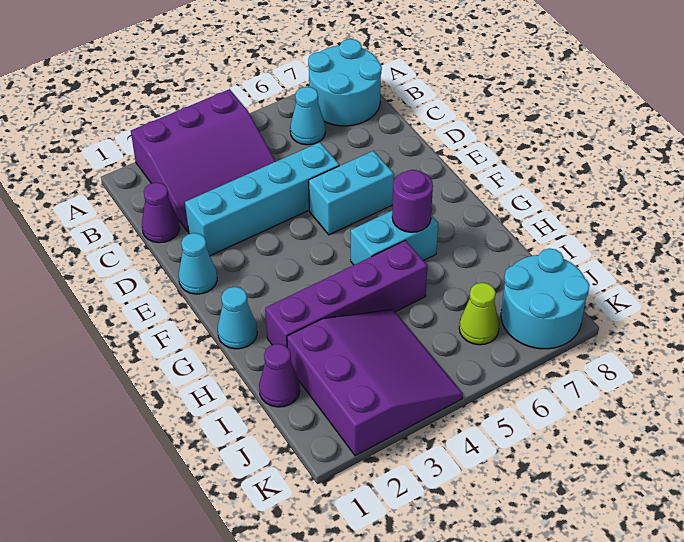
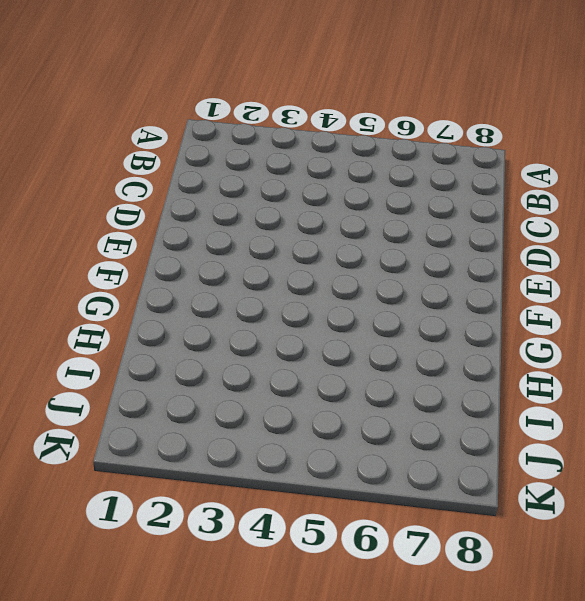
none -> purple 3x3 slope [131,89,276,232]
none -> cyan 2x2 round brick [308,39,382,126]
none -> cyan 1x1 cone [290,87,325,145]

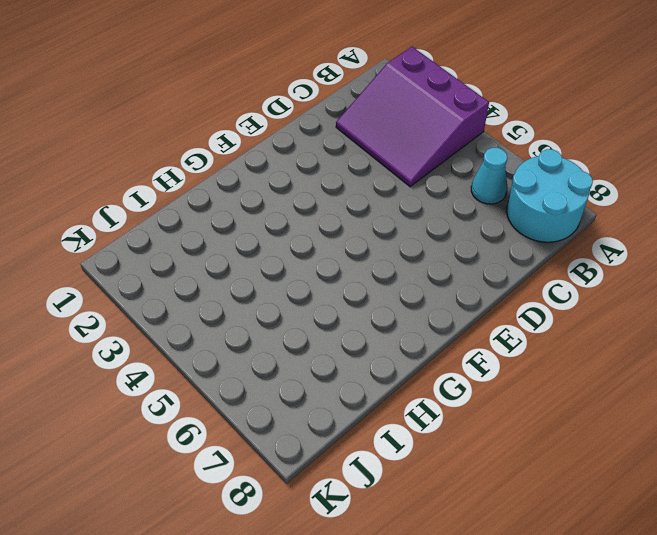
none -> purple 1x1 cone [142,183,180,243]
none -> cyan 1x4 brick [185,142,339,256]
none -> cyan 1x1 cone [179,233,217,294]

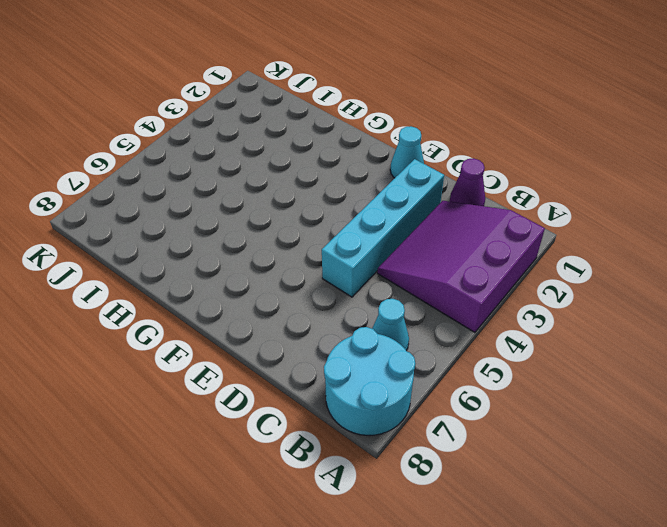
none -> cyan 1x2 brick [309,151,394,235]
none -> cyan 1x1 cone [218,287,257,349]
none -> cyan 1x2 brick [351,211,438,265]

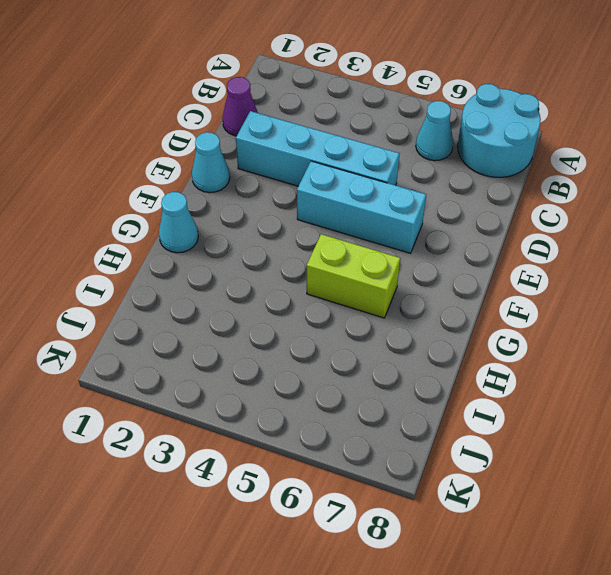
cyan 1x3 brick [297,161,426,253] -> cyan 1x2 brick [309,151,394,235]
lime 1x2 brick [307,234,400,318] -> cyan 1x2 brick [351,211,438,265]
none -> purple 3x3 slope [131,89,276,232]
none -> purple 1x4 brick [265,240,427,347]
none -> purple 1x1 cone [259,344,300,407]

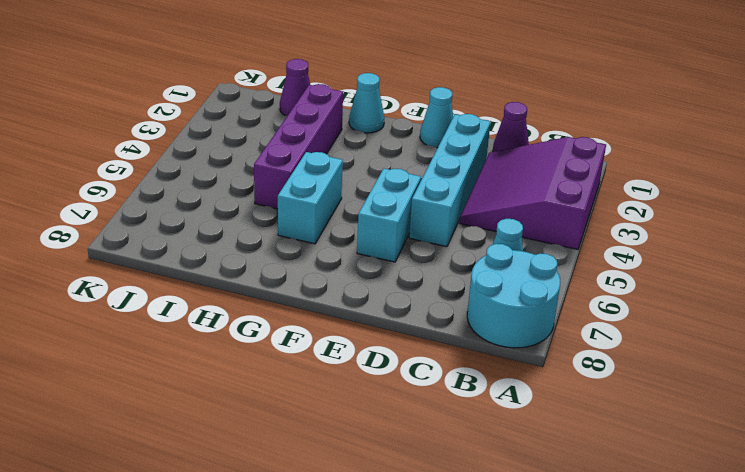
none -> purple 3x3 slope [287,309,463,456]
none -> lime 1x1 cone [459,283,499,345]
none -> cyan 2x2 round brick [501,249,589,349]

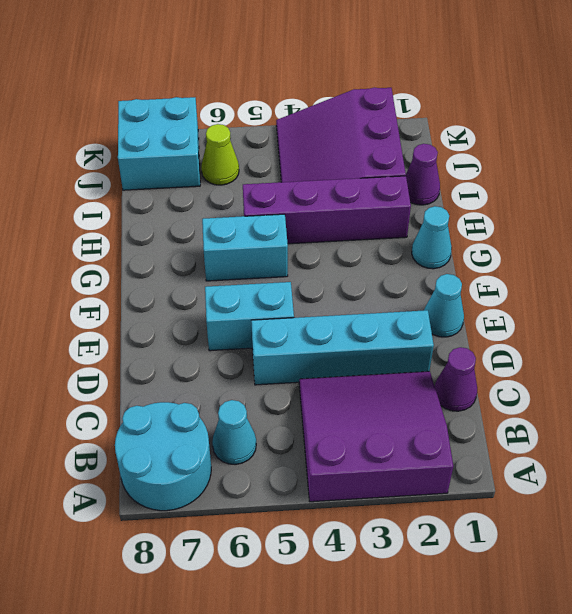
cyan 2x2 brick [118,97,200,190] -> cyan 2x2 round brick [501,249,589,349]
none -> purple 1x1 round brick [392,170,433,232]

